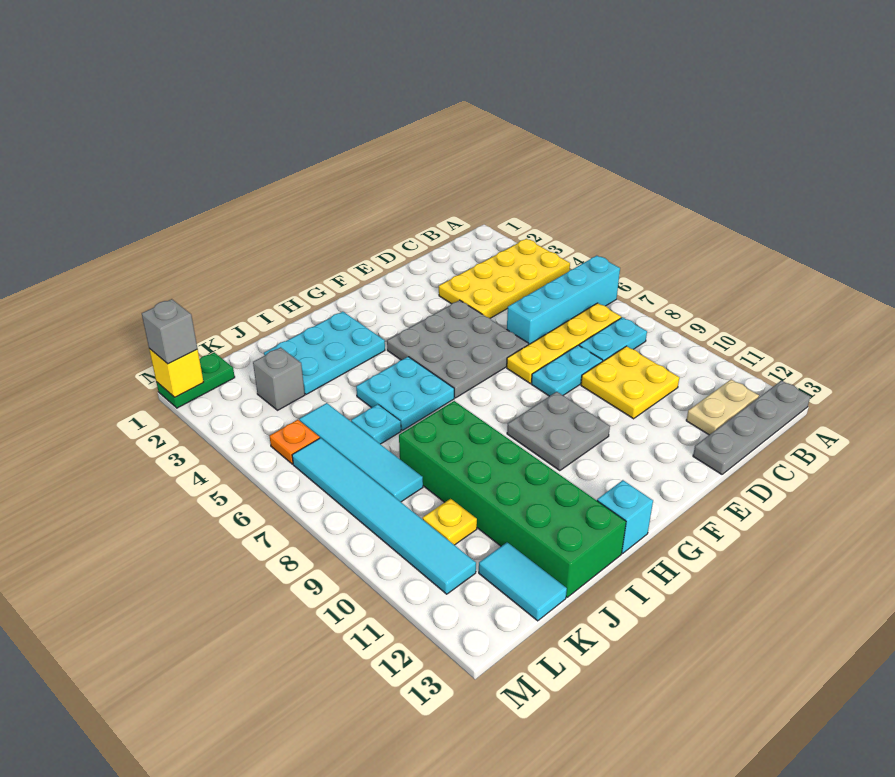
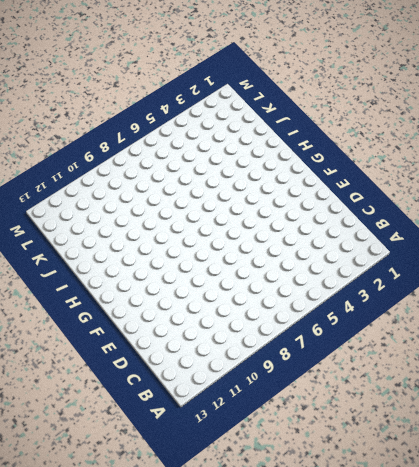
none -> yellow 2x4 plate [439,239,570,318]
none -> cyan 1x4 brick [507,256,620,344]
none -> grey 1x4 plate [693,381,810,474]

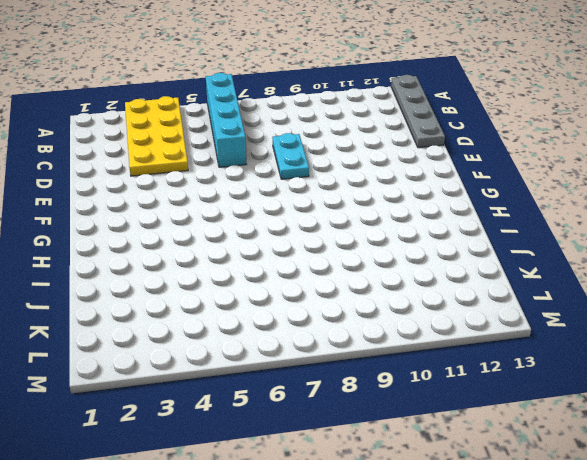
none -> yellow 1x4 plate [507,303,621,383]
none -> cyan 1x2 plate [579,317,647,361]
none -> tan 1x2 plate [686,379,759,435]

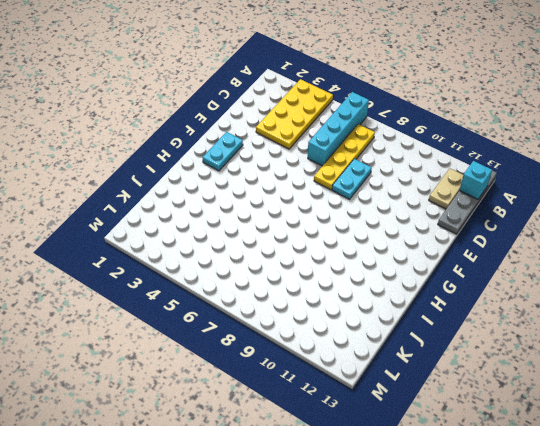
cyan 1x1 brick [460,161,492,199] -> cyan 1x1 brick moved to [597,480,653,553]
cyan 1x2 plate [202,132,243,171] -> cyan 1x2 plate moved to [579,317,647,361]
none -> yellow 2x2 plate [581,346,679,419]
none -> grey 3x3 plate [387,300,529,398]
none -> grey 2x2 plate [507,392,610,471]

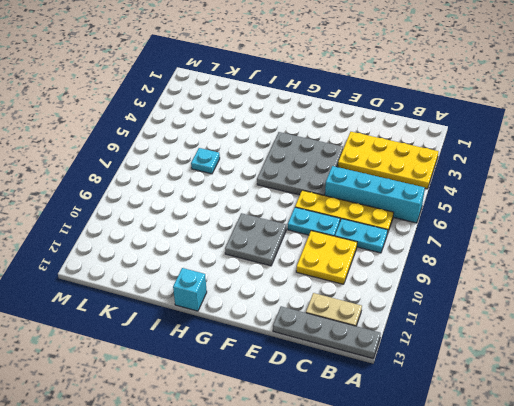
none -> cyan 2x3 plate [264,312,385,394]
none -> cyan 2x2 plate [356,357,454,430]
none -> green 2x6 brick [399,401,626,597]

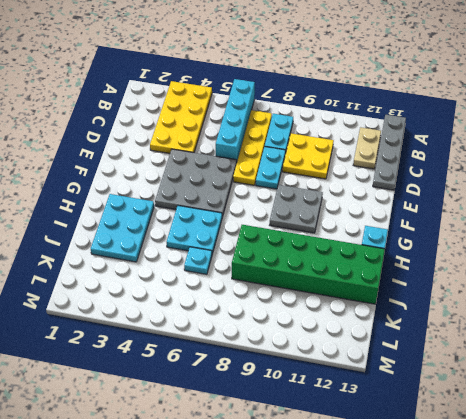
none -> grey 1x1 brick [253,347,305,410]
none -> cyan 1x4 tile [299,403,423,502]
none -> yellow 1x1 plate [423,499,477,545]

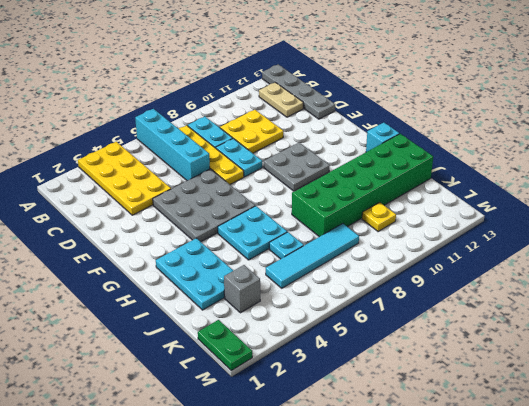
none -> cyan 1x2 tile [479,542,567,621]
none -> orange 1x1 plate [270,420,320,464]
none -> cyan 1x6 tile [292,438,476,594]

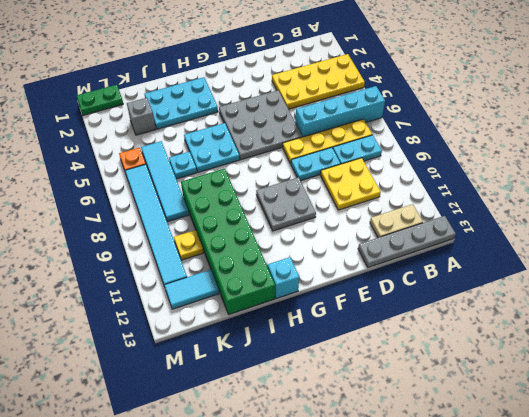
cyan 1x2 tile [164,270,219,309] -> cyan 1x2 tile turned to [479,542,567,621]
none -> yellow 1x1 brick [149,349,203,397]
none -> grey 1x1 brick [142,299,197,364]

